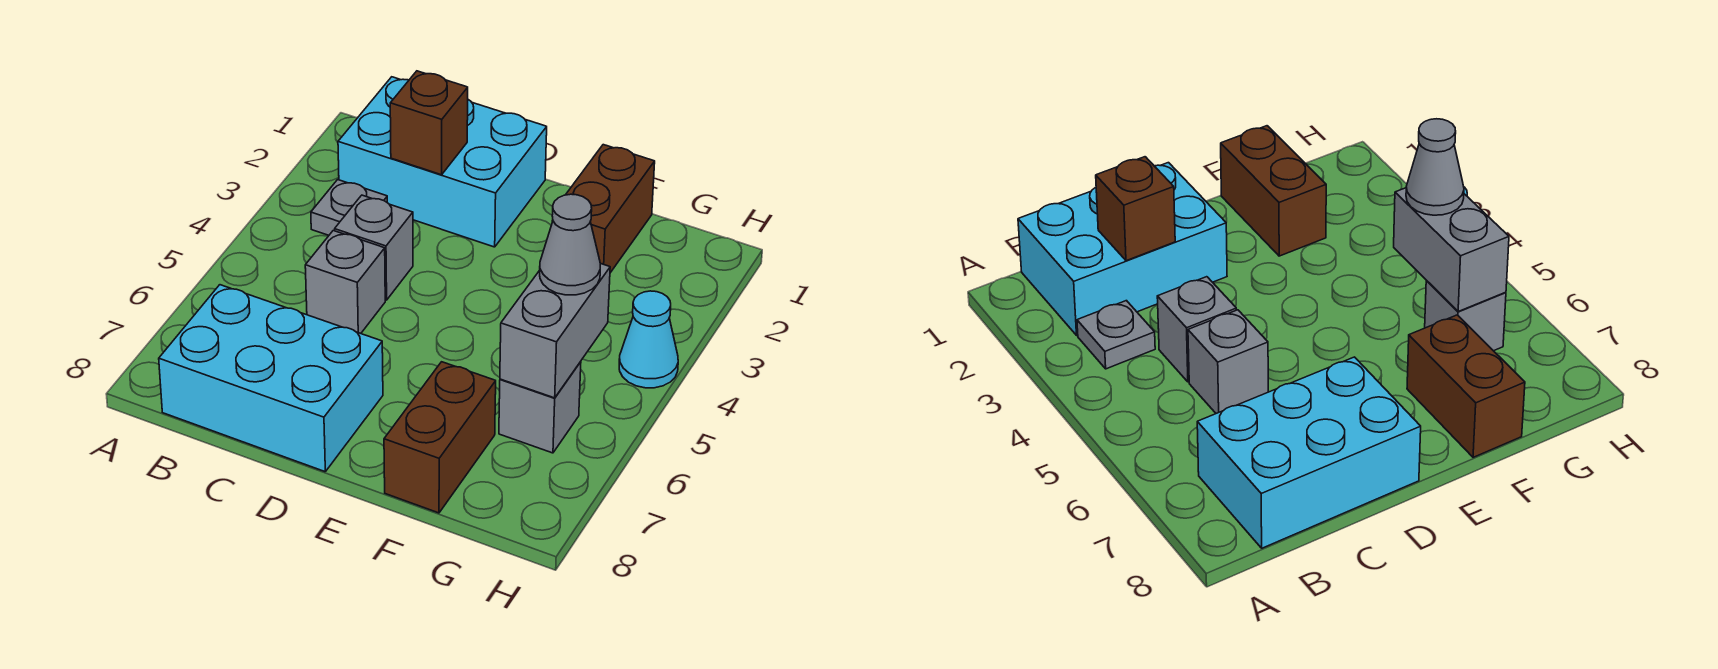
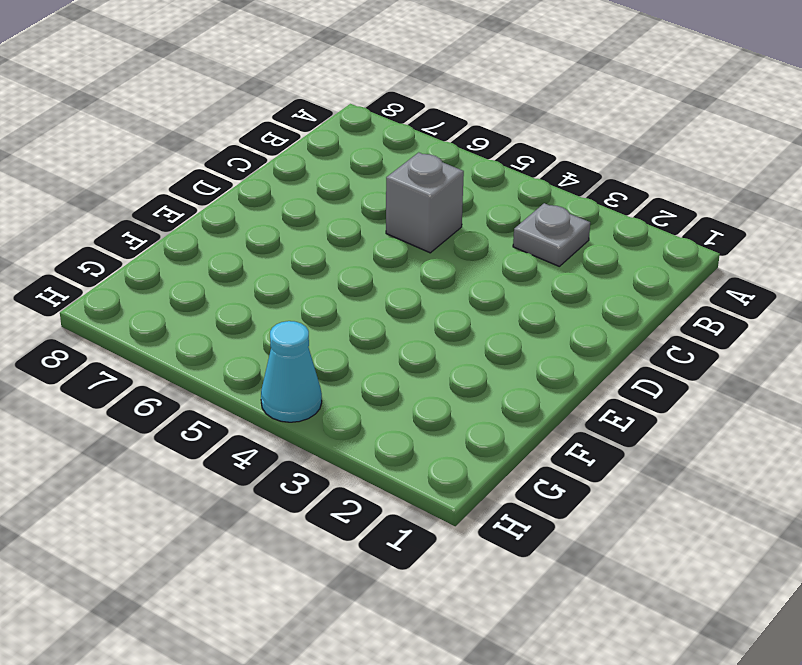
none -> cyan 2x3 brick [338,77,547,247]
none -> cyan 2x3 brick [159,285,383,472]
none -> grey 1x1 brick [335,195,413,300]

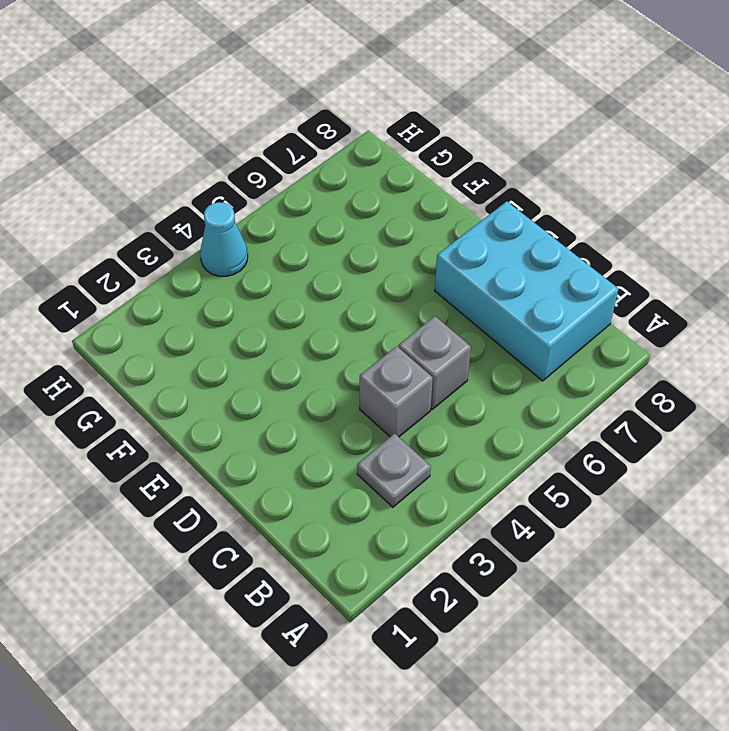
none -> cyan 2x3 brick [338,77,547,247]
none -> brown 1x2 brick [552,145,655,273]
none -> brown 1x2 brick [384,362,496,513]

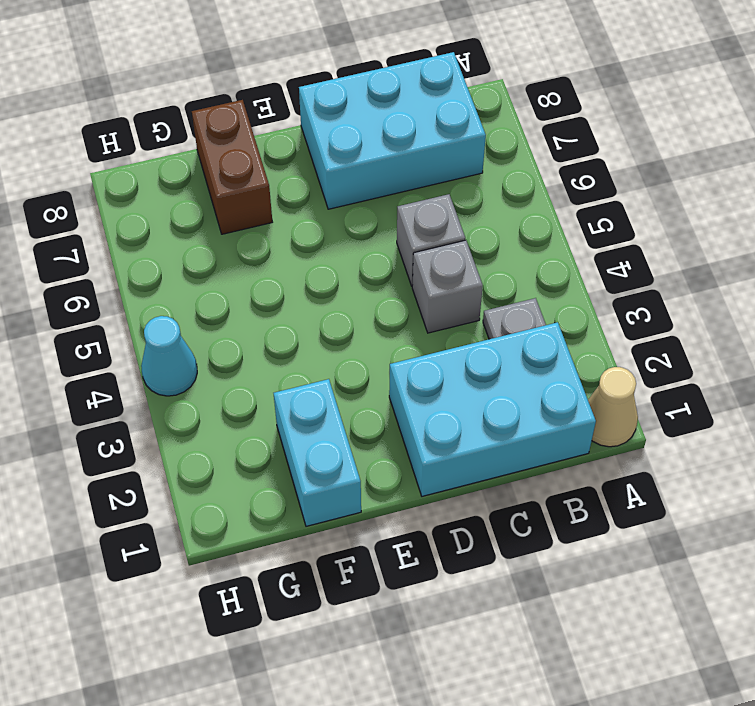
tan 1x1 cone [588,367,638,447] -> none
cyan 1x2 brick [274,379,361,526] -> brown 1x2 brick [552,145,655,273]
none -> grey 1x1 brick [499,362,581,453]
none -> brown 1x1 brick [390,71,468,175]
none -> grey 1x2 brick [500,264,610,398]

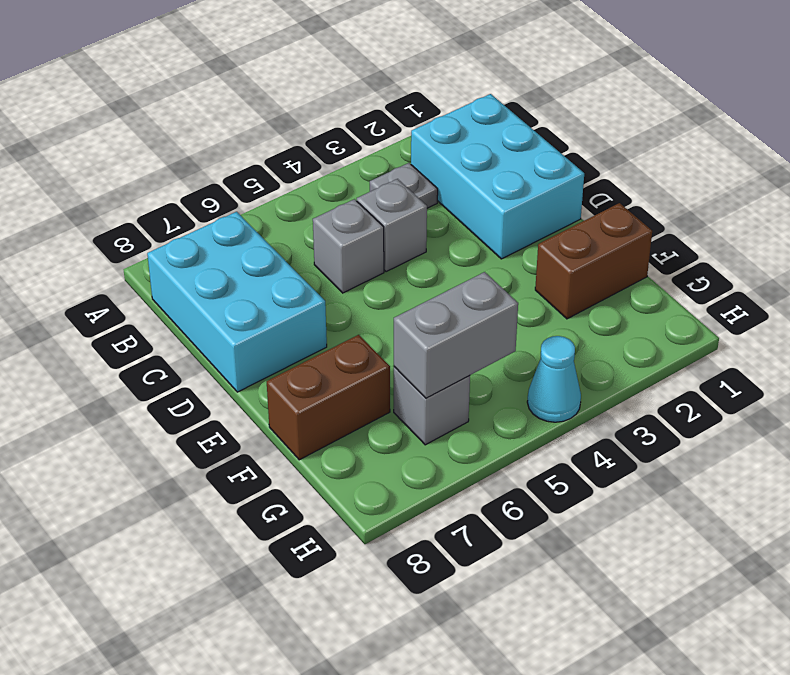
none -> brown 1x1 brick [390,71,468,175]
none -> grey 1x1 cone [540,194,600,295]

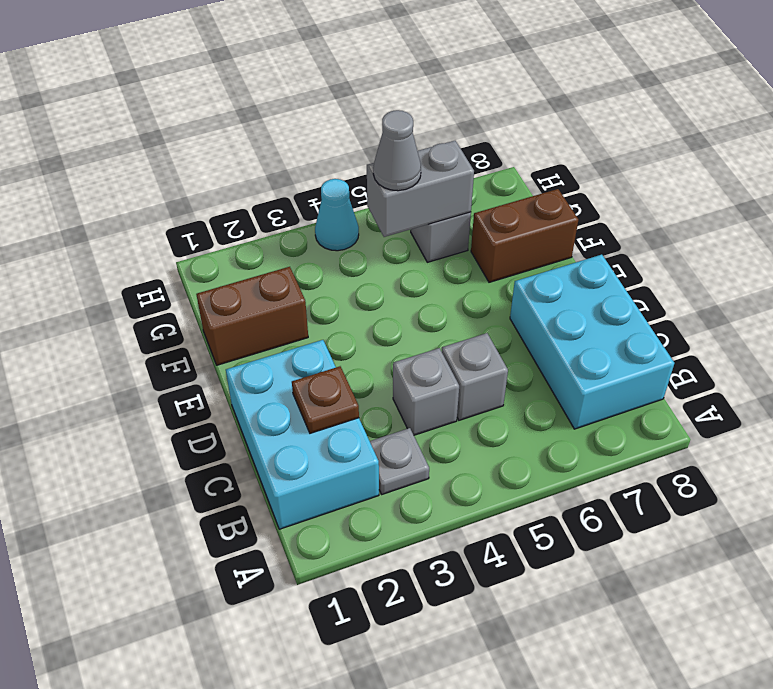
brown 1x1 plate [292,366,359,433] -> brown 1x1 brick [390,71,468,175]

